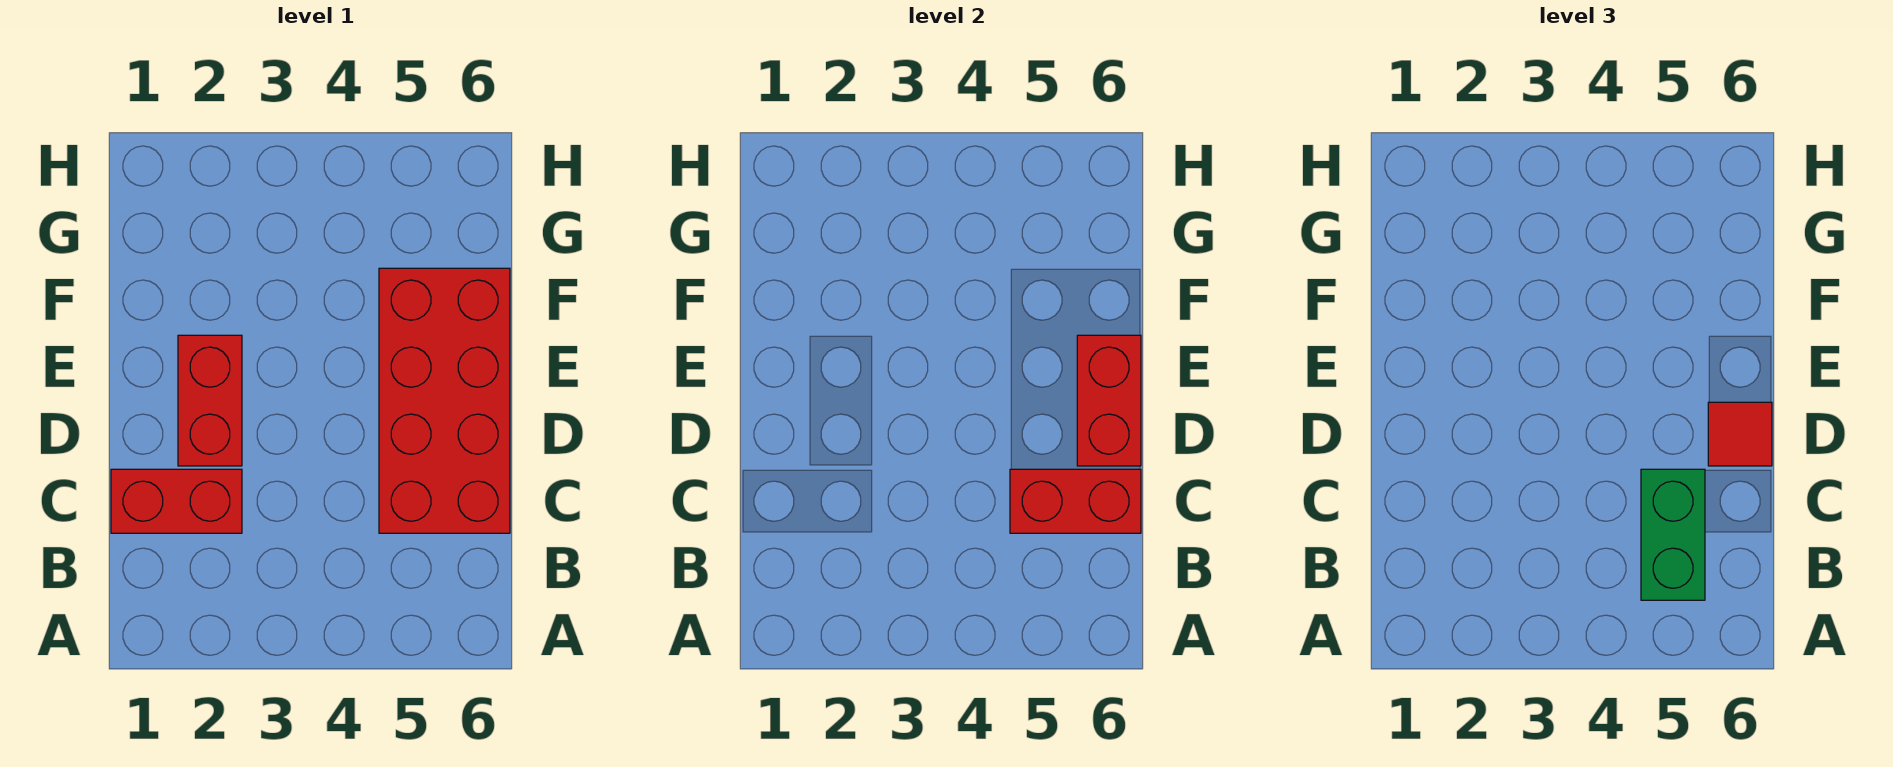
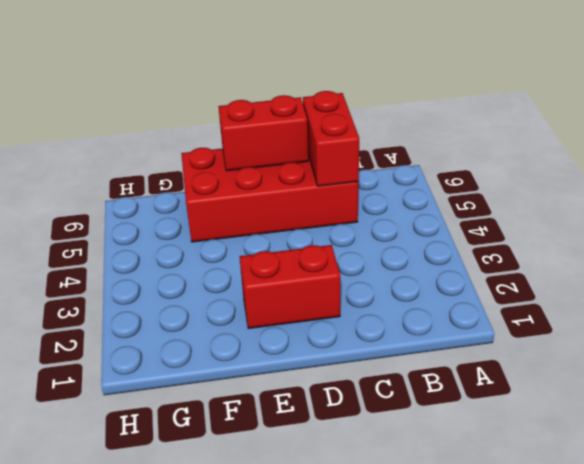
none -> red 1x2 brick [111,469,242,533]
none -> green 1x2 brick [1641,469,1705,600]

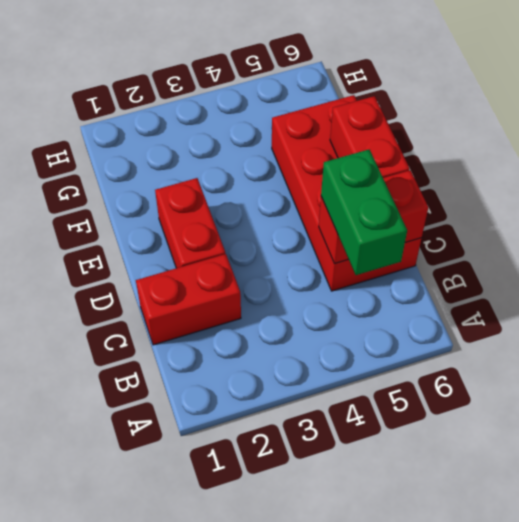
none -> red 1x1 tile [1708,402,1772,466]

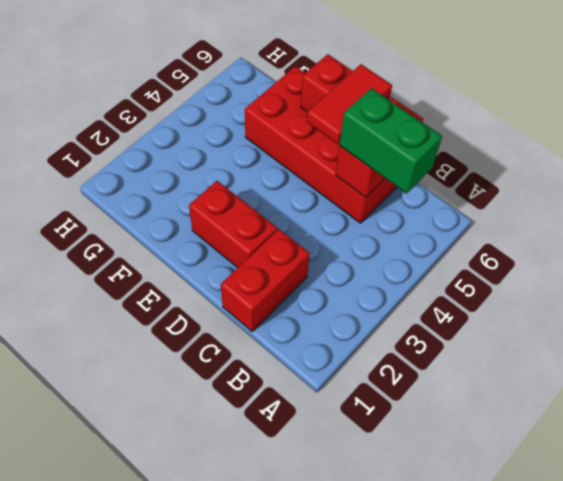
red 1x2 tile [307,64,392,144] -> red 1x1 tile [1708,402,1772,466]

